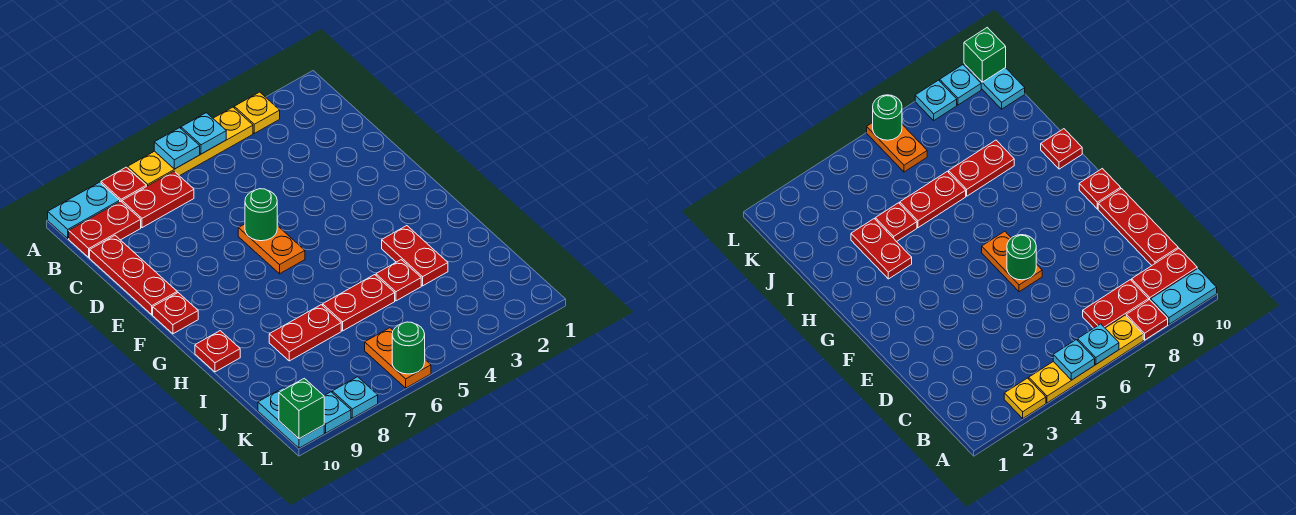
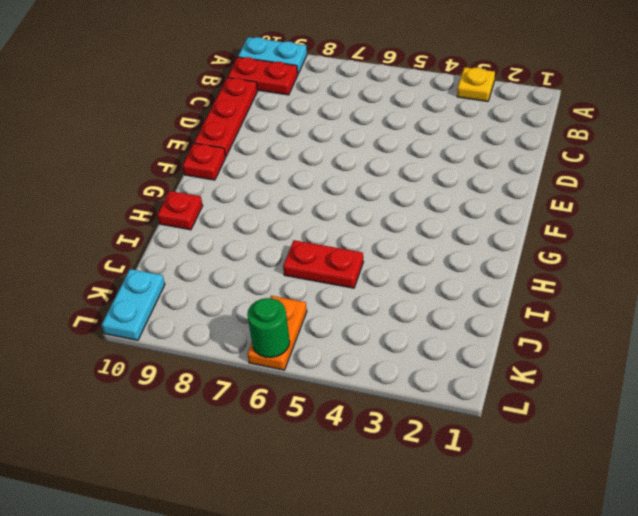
none -> yellow 1x4 plate [128,107,253,187]
none -> red 1x1 plate [101,167,146,202]
none -> red 1x2 plate [122,171,194,228]

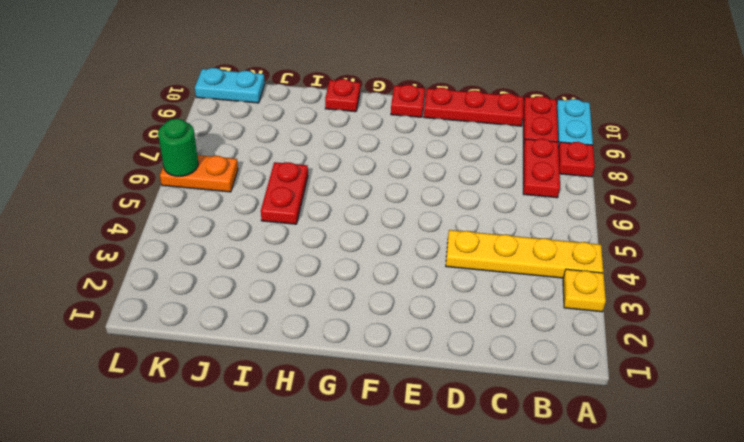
yellow 1x4 plate [446,230,603,278] -> yellow 1x4 plate turned to [128,107,253,187]
none -> orange 1x2 plate [238,224,305,274]
none -> red 1x2 plate [382,226,448,286]
none -> red 1x1 plate [376,260,421,301]

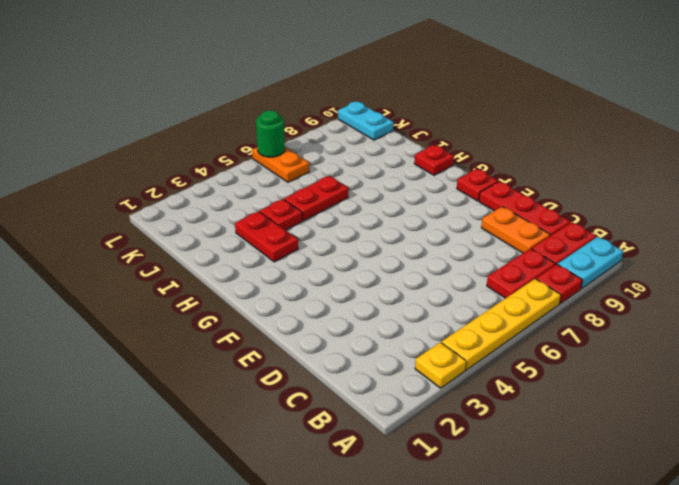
orange 1x2 plate [481,206,550,253] -> orange 1x2 plate moved to [238,224,305,274]
none -> red 1x2 plate [269,305,341,361]
none -> cyan 1x1 plate [332,377,378,418]
none -> cyan 1x1 plate [324,392,351,433]

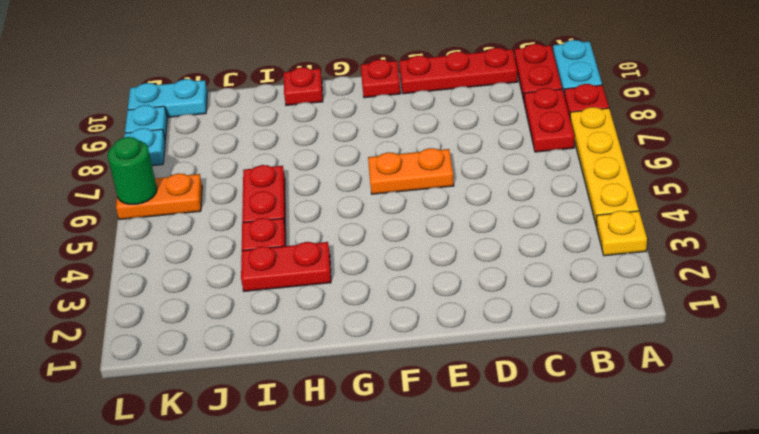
none -> red 1x2 plate [269,305,341,361]
none -> cyan 1x1 plate [181,113,226,154]
none -> cyan 1x1 plate [154,128,200,169]

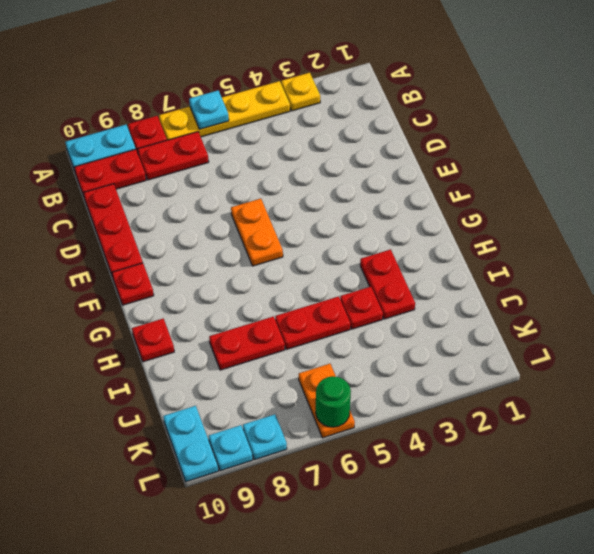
none -> cyan 1x1 plate [181,113,226,154]
none -> green 1x1 round brick [245,189,277,241]
none -> green 1x1 brick [279,378,324,439]

